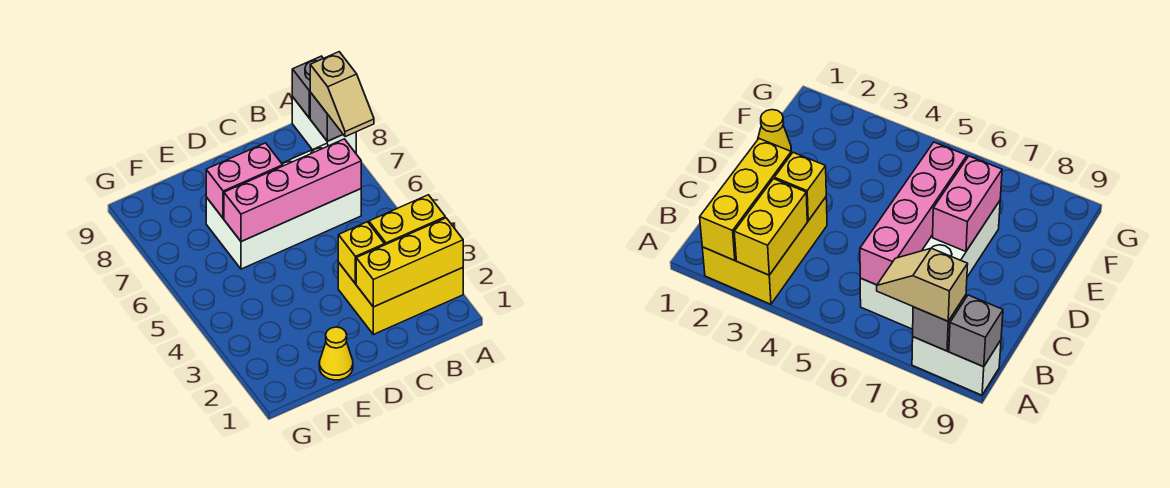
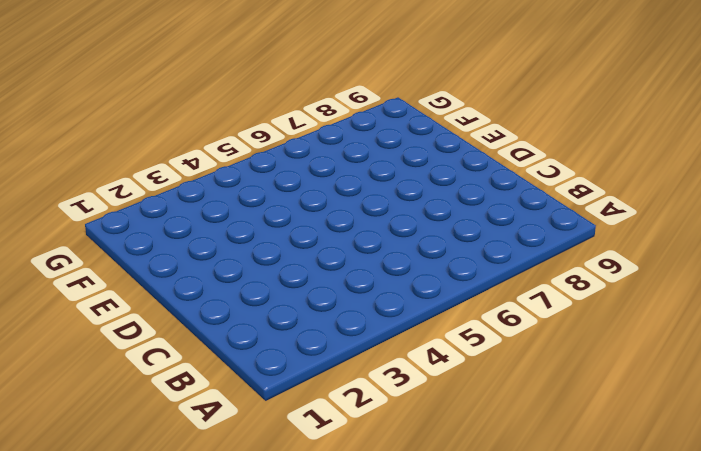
none -> yellow 2x3 brick [338,263,463,334]
none -> white 1x2 brick [292,97,356,153]
none -> white 2x4 brick [206,144,361,269]

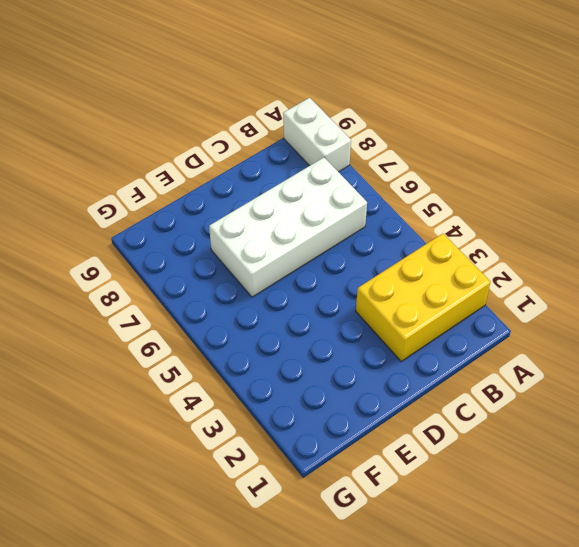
none -> yellow 1x1 cone [319,327,353,380]
none -> yellow 1x3 brick [356,218,463,307]
none -> yellow 1x2 brick [369,195,445,245]

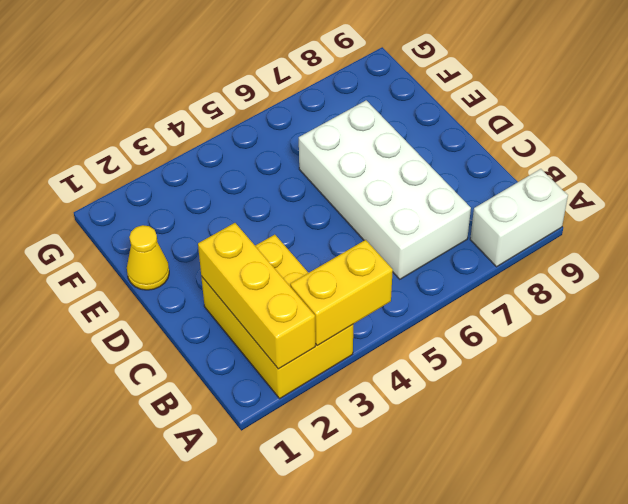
yellow 1x2 brick [290,240,393,346] -> yellow 1x2 brick turned to [369,195,445,245]
none -> grey 1x1 brick [310,92,343,141]
none -> grey 1x1 brick [292,56,323,118]
none -> pink 1x4 brick [224,139,361,242]

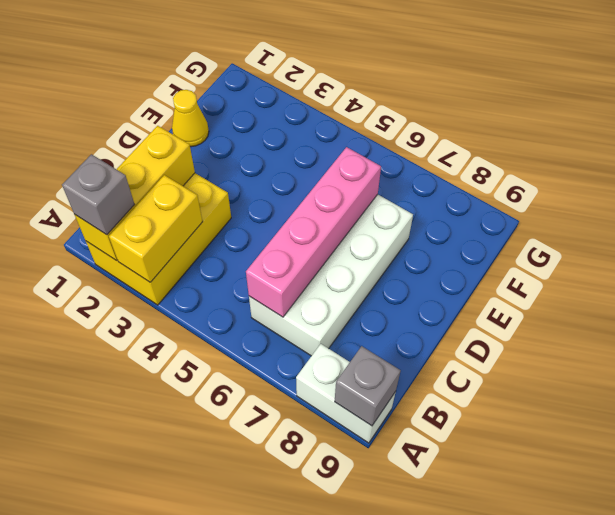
grey 1x1 brick [62,154,135,235] -> grey 1x1 brick moved to [310,92,343,141]
none -> yellow 1x1 brick [338,222,384,284]
none -> pink 1x2 brick [206,143,283,218]
none -> tan 1x2 slope [310,52,374,137]

